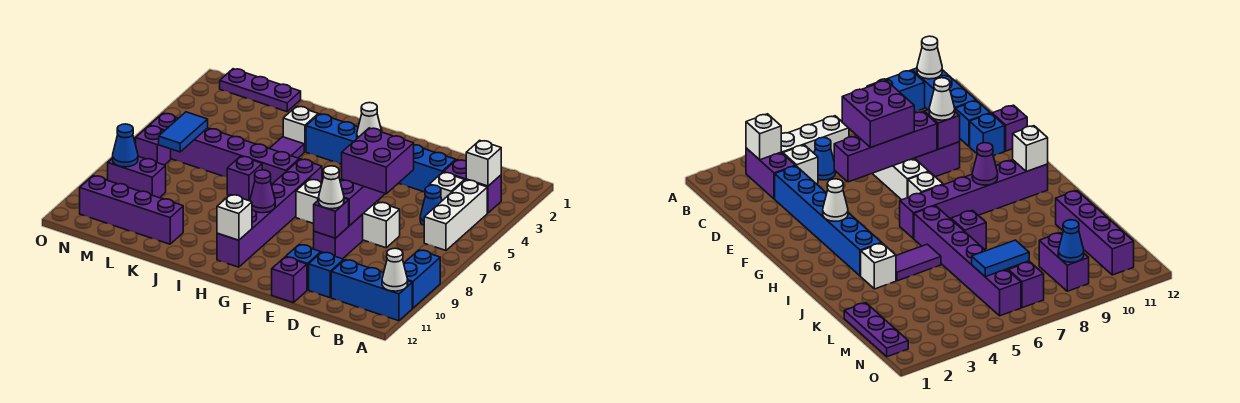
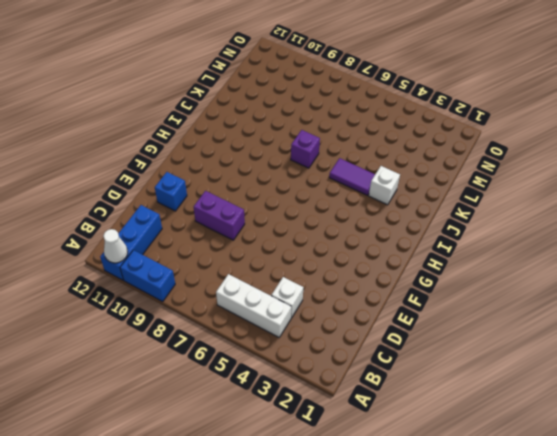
none -> purple 1x2 brick [444,160,501,213]
none -> blue 1x1 cone [420,185,442,225]
none -> blue 1x6 brick [306,114,456,192]
none -> white 1x3 brick [363,202,400,248]

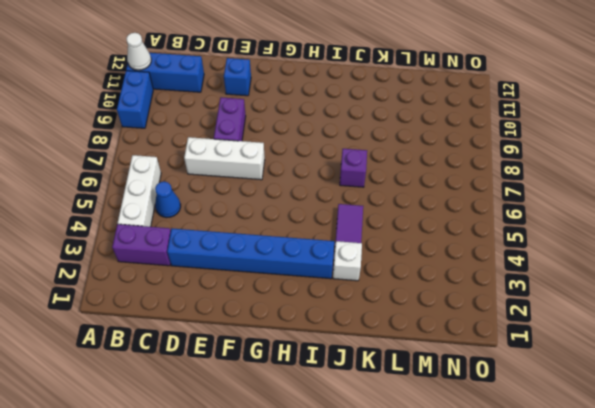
none -> white 1x1 brick [429,172,465,201]
none -> blue 1x1 brick [309,252,344,298]
none -> purple 1x1 brick [272,257,307,303]
none -> white 1x1 brick [296,179,322,224]

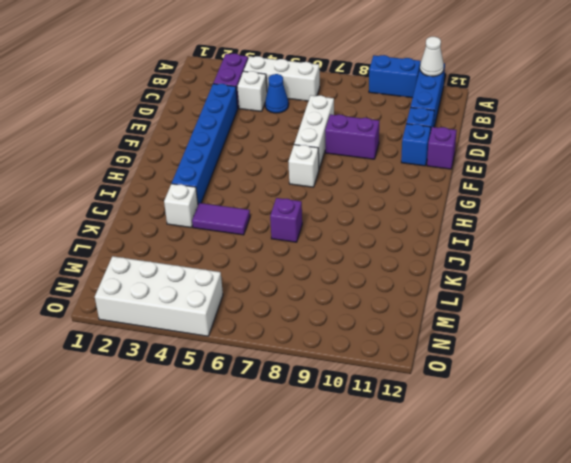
white 2x4 brick [95,256,223,336] -> none
none -> purple 1x6 brick [217,159,322,267]
none -> purple 1x6 brick [150,113,299,185]
none -> purple 1x4 brick [80,176,183,244]
none -> purple 1x3 plate [220,69,301,112]

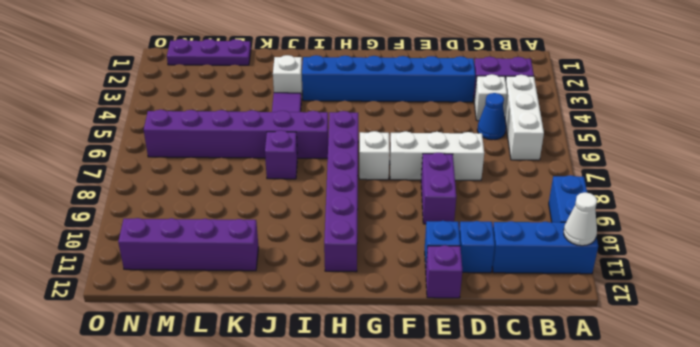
none -> purple 1x2 brick [108,156,166,198]
none -> purple 1x1 brick [136,126,171,165]
none -> white 1x1 brick [466,140,501,186]
none -> purple 1x4 brick [340,179,385,226]

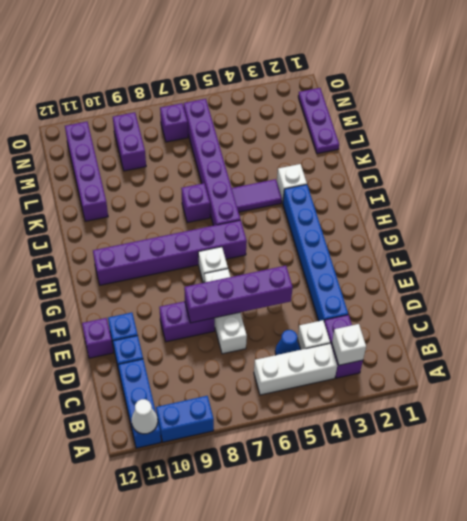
none -> purple 1x1 brick [314,198,349,238]
none -> white 1x1 cone [357,103,382,138]
none -> purple 1x1 cone [250,170,275,213]
none -> white 1x1 brick [217,195,252,240]

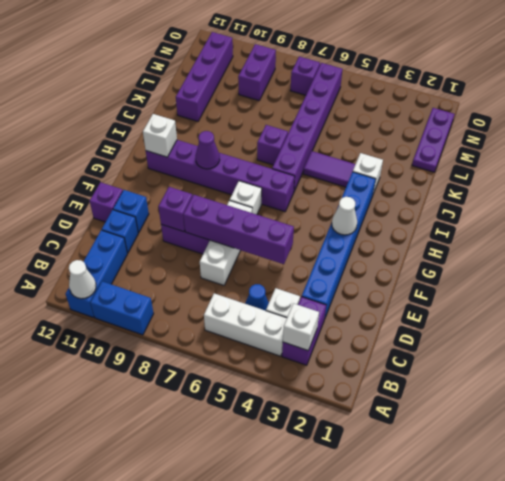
none -> blue 1x2 tile [159,112,208,152]
none -> blue 1x1 cone [113,124,138,167]
none -> purple 2x2 brick [342,128,414,194]
none -> white 1x1 cone [319,166,344,209]

